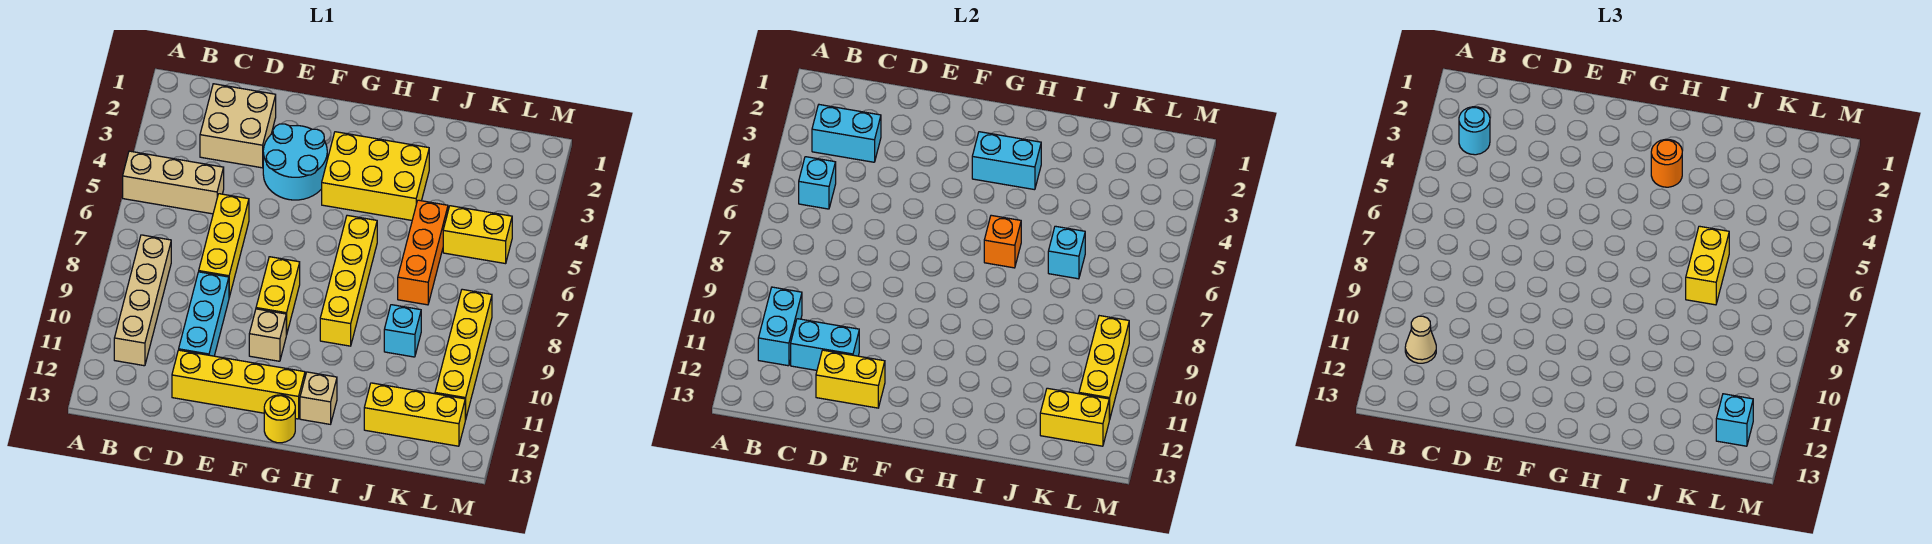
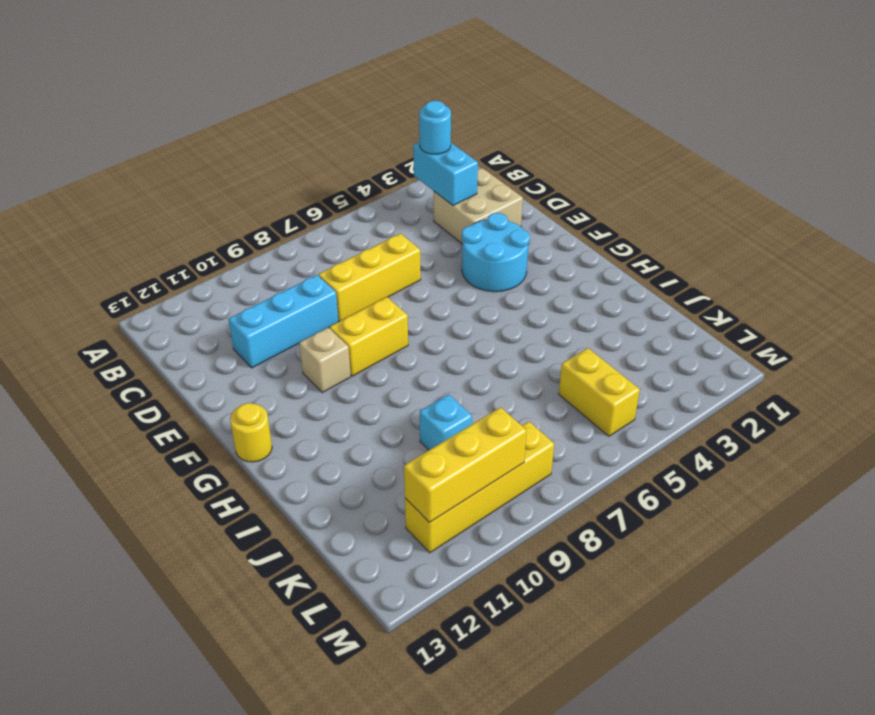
none -> tan 1x3 brick [123,151,224,214]
none -> tan 1x4 brick [114,235,171,366]
none -> yellow 1x4 brick [172,350,305,419]
none -> yellow 2x3 brick [322,132,429,220]

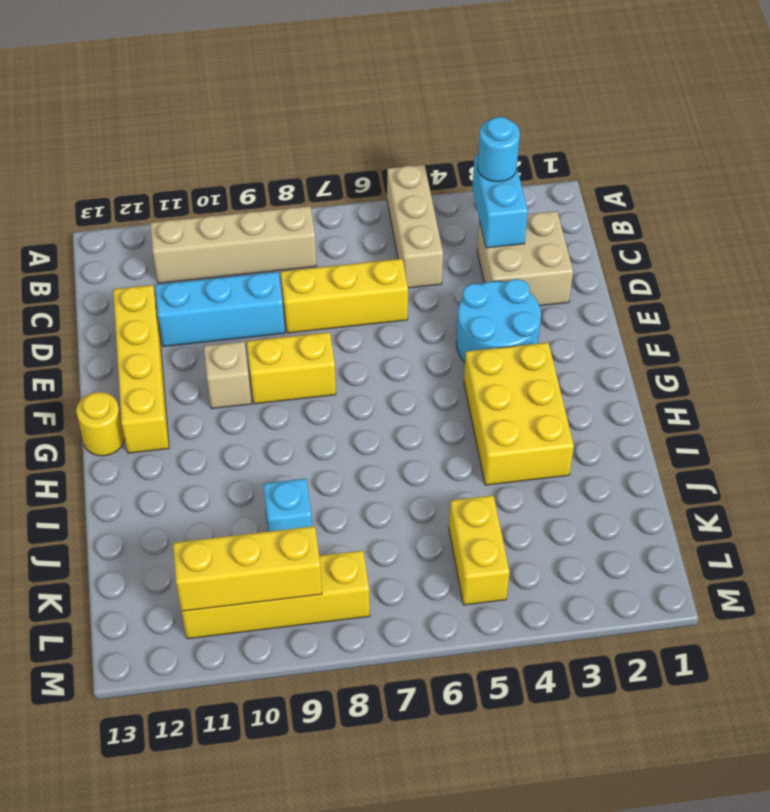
none -> yellow 1x4 brick [320,215,377,346]
none -> tan 1x1 brick [300,372,337,424]
none -> orange 1x3 brick [398,200,448,305]
none -> yellow 1x3 brick [364,383,465,446]

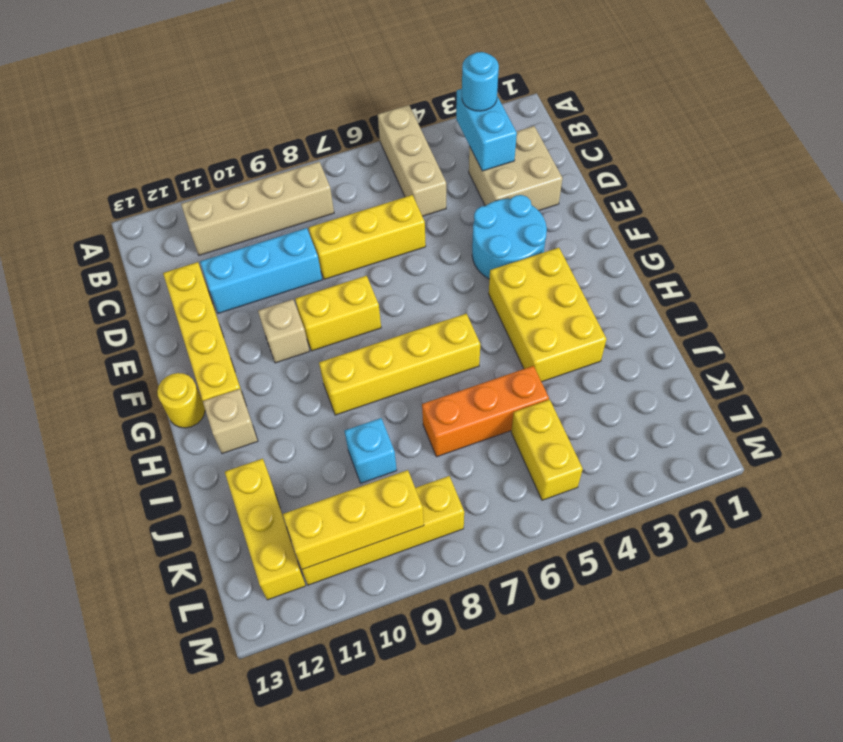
none -> cyan 1x1 brick [799,157,836,209]
none -> cyan 1x2 brick [758,287,802,366]
none -> cyan 1x2 brick [791,319,859,370]
none -> yellow 1x2 brick [816,350,885,408]

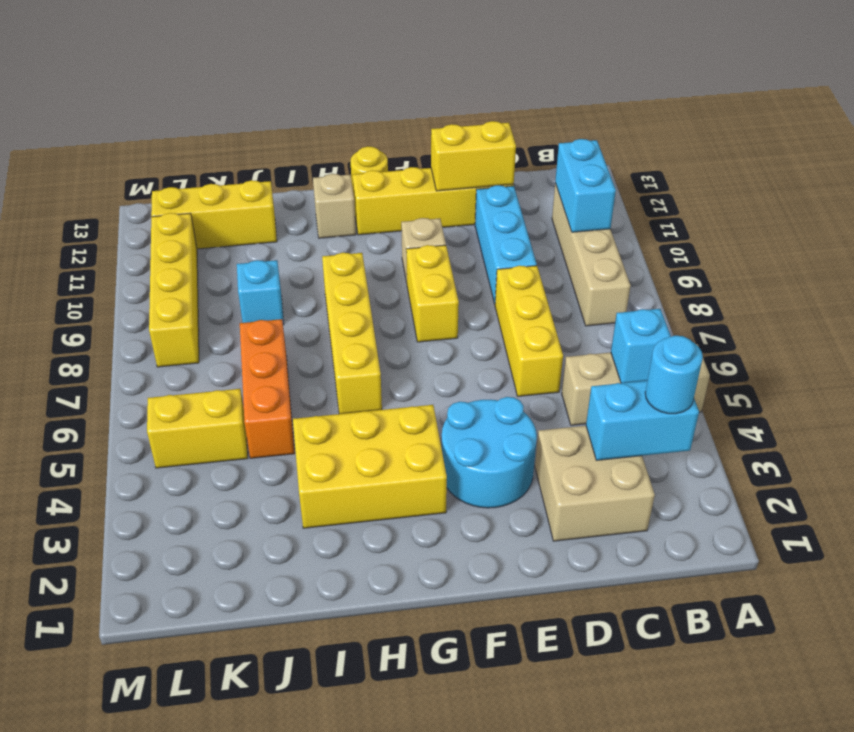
none -> cyan 1x2 brick [791,319,859,370]
none -> cyan 1x2 brick [972,132,1041,190]
none -> orange 1x1 brick [984,215,1021,268]
none -> cyan 1x1 brick [1048,226,1085,279]

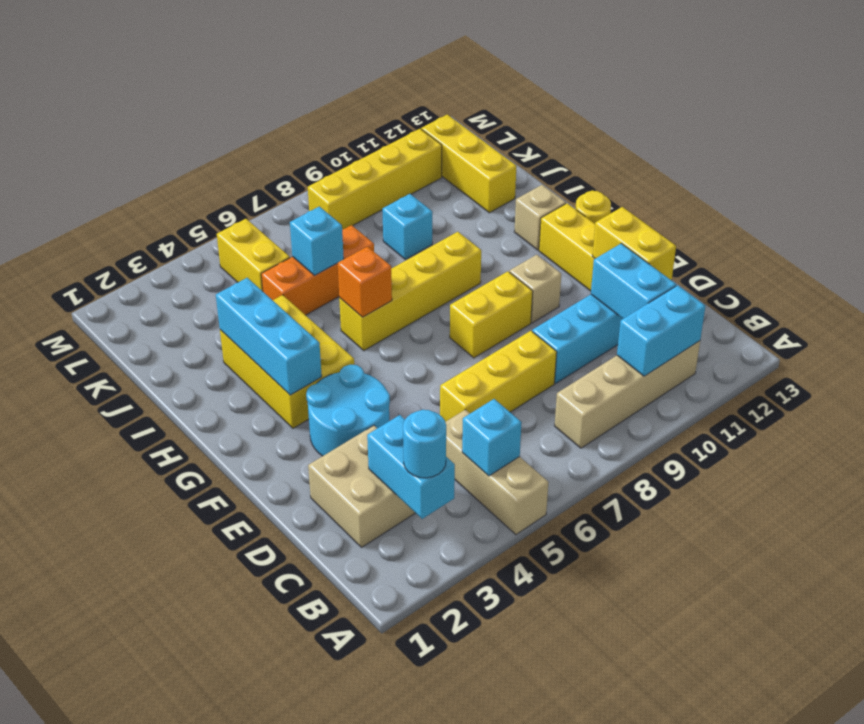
cyan 1x3 brick [216,278,322,395] -> cyan 1x2 brick [972,132,1041,190]
none -> yellow 1x2 brick [1040,388,1109,446]
none -> yellow 1x3 brick [1079,316,1129,420]
none -> tan 1x1 cone [1405,316,1436,363]
none -> orange 1x1 round brick [1651,139,1682,187]

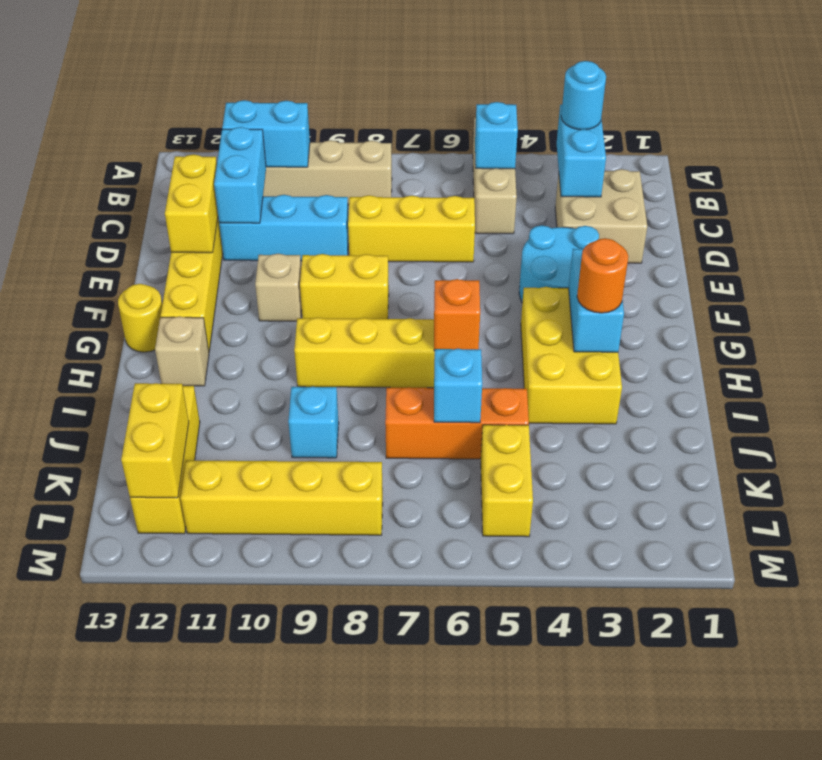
none -> yellow 1x3 brick [1079,316,1129,420]
none -> tan 1x1 cone [1405,316,1436,363]
none -> yellow 1x2 brick [1686,226,1729,305]
none -> cyan 1x1 brick [1716,394,1753,446]

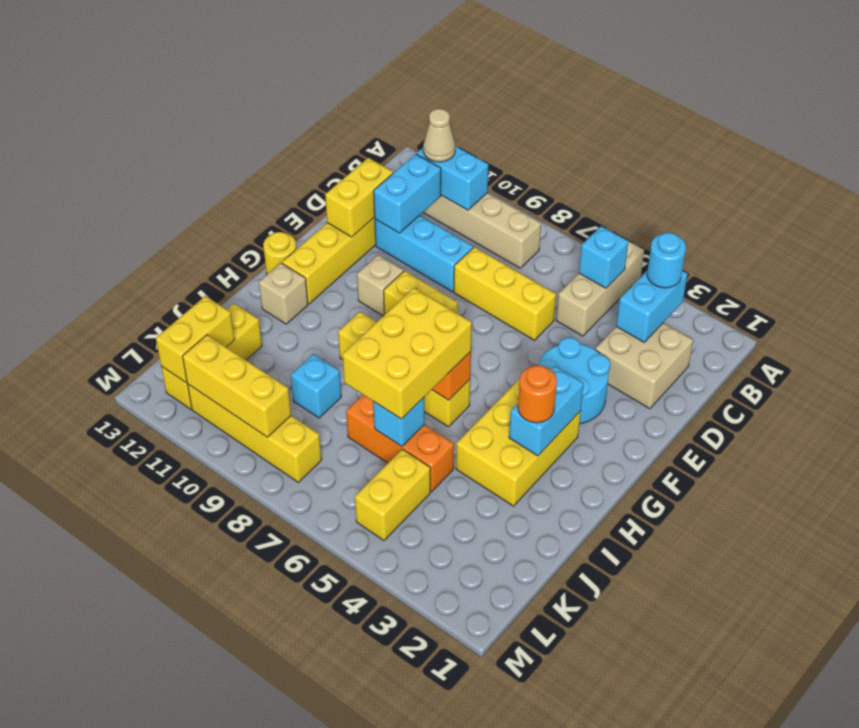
yellow 2x3 brick [342,288,472,419] -> yellow 1x2 brick [1686,226,1729,305]
none -> cyan 1x1 brick [1716,394,1753,446]

